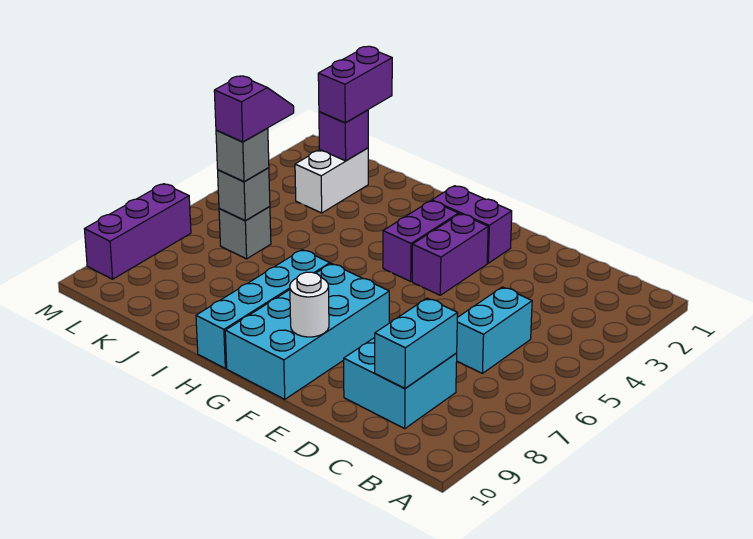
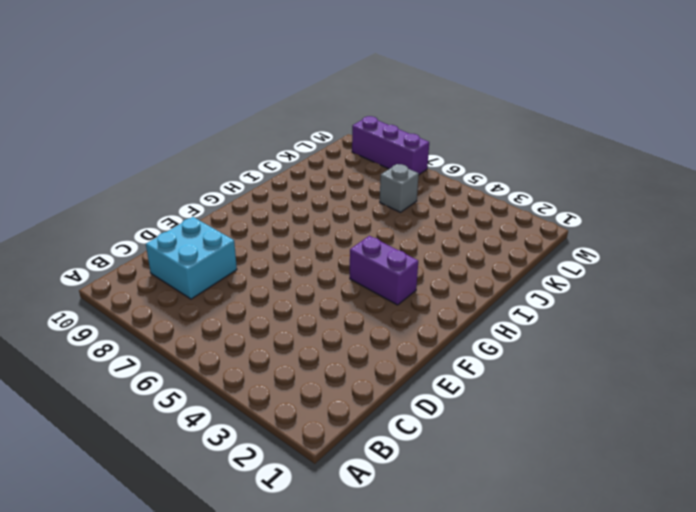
none -> cyan 1x2 brick [457,287,532,373]
none -> purple 1x2 brick [432,186,512,263]
none -> purple 1x2 brick [412,214,488,295]

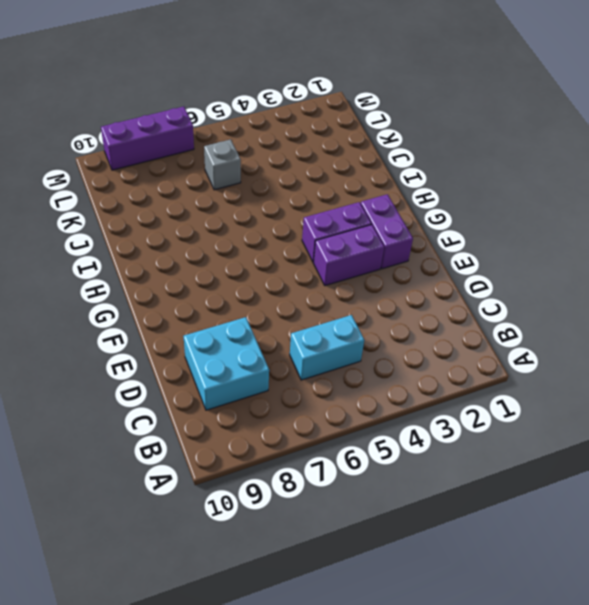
none -> cyan 2x4 brick [225,263,389,399]
none -> cyan 1x4 brick [196,250,330,368]
none -> white 1x2 brick [295,148,368,213]

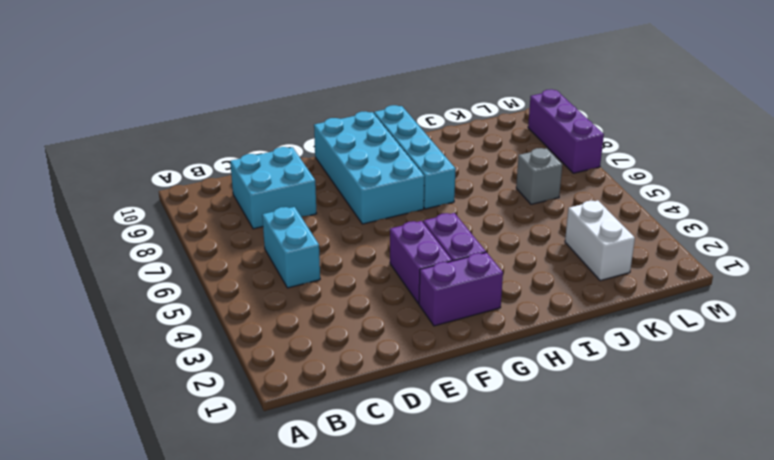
none -> cyan 1x2 brick [375,298,458,388]
none -> white 1x1 round brick [290,272,329,337]
none -> purple 1x1 brick [319,110,368,161]

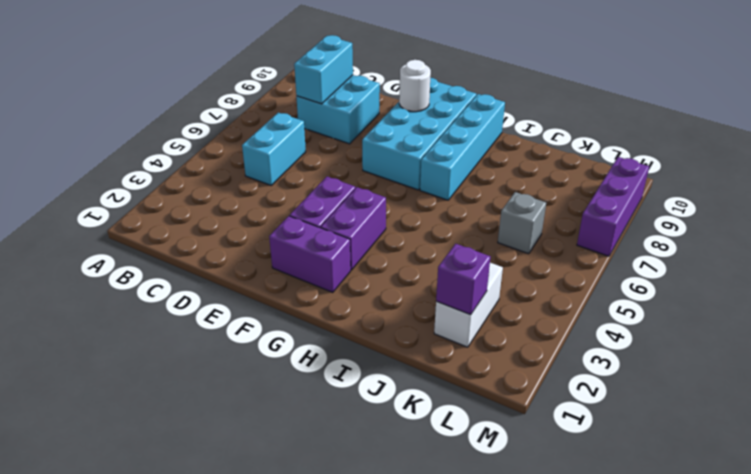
none -> grey 1x1 brick [218,168,270,221]
none -> purple 1x2 brick [318,46,392,123]
none -> grey 1x1 brick [216,128,269,182]

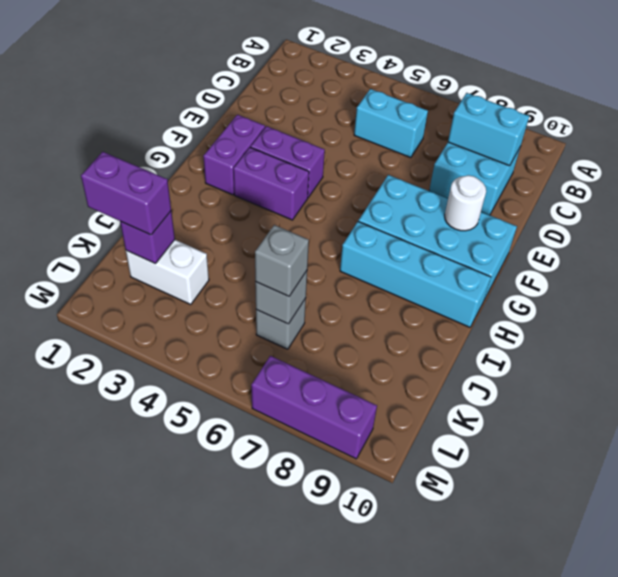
none -> purple 1x2 slope [214,76,294,142]

